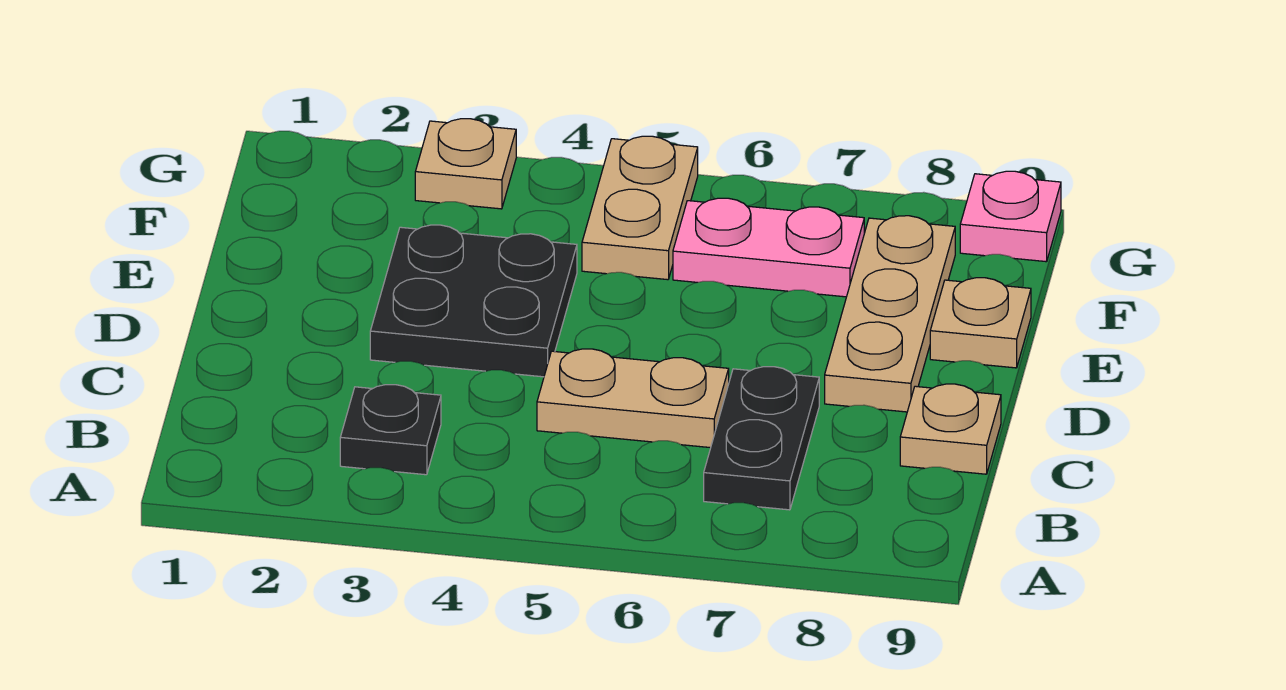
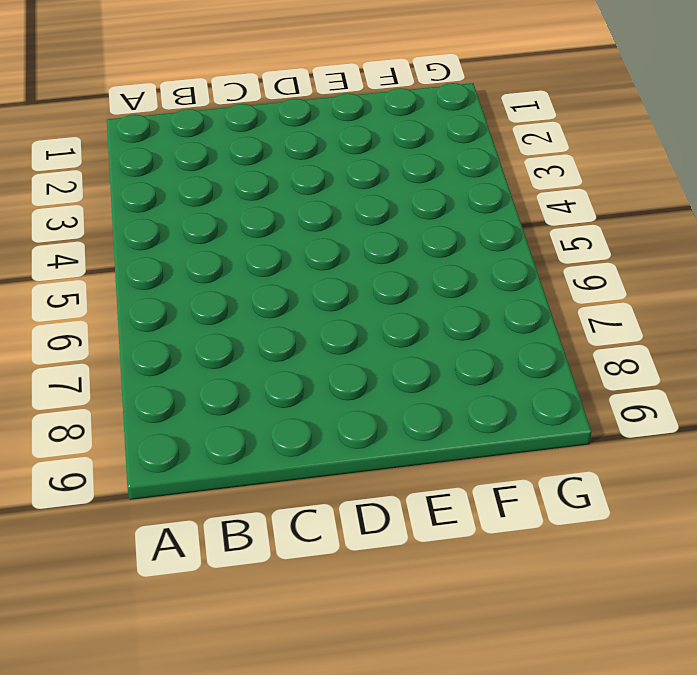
none -> black 1x1 plate [340,385,441,475]
none -> black 1x2 plate [704,367,819,510]

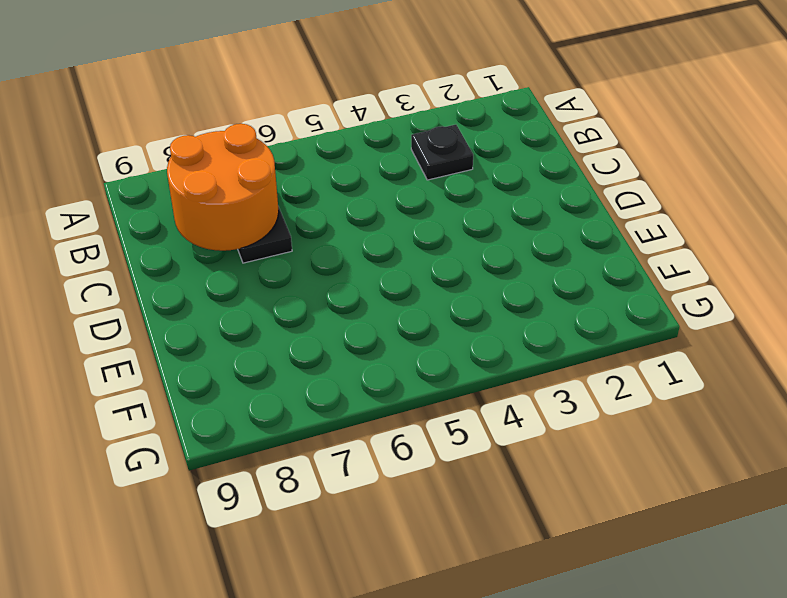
orange 2x2 round brick [167,124,279,251] -> none
none -> tan 1x2 plate [537,349,729,448]
none -> tan 1x1 plate [900,384,1001,474]

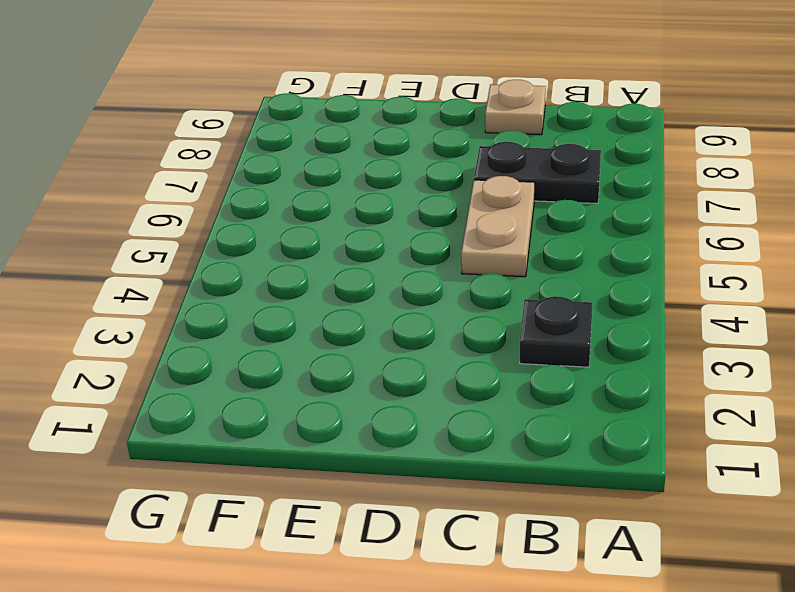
none -> black 2x2 plate [370,225,577,377]
none -> tan 1x3 plate [825,216,955,412]

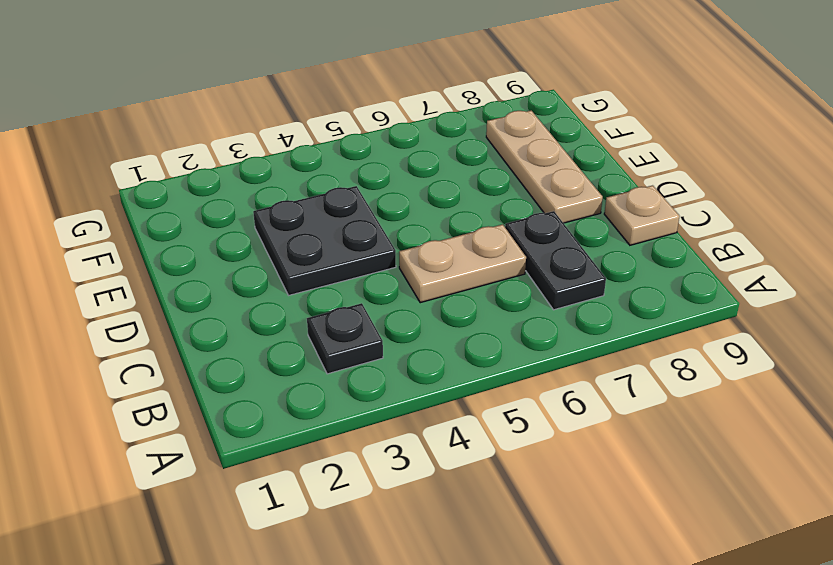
none -> tan 1x1 plate [930,278,1031,368]
none -> tan 1x2 plate [582,136,698,280]

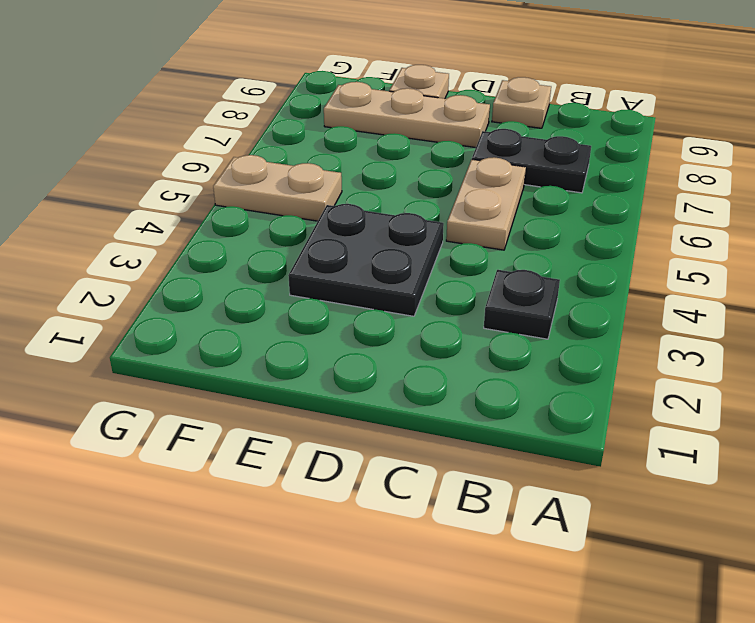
none -> pink 1x2 plate [673,198,864,297]
none -> tan 1x1 plate [415,119,516,209]

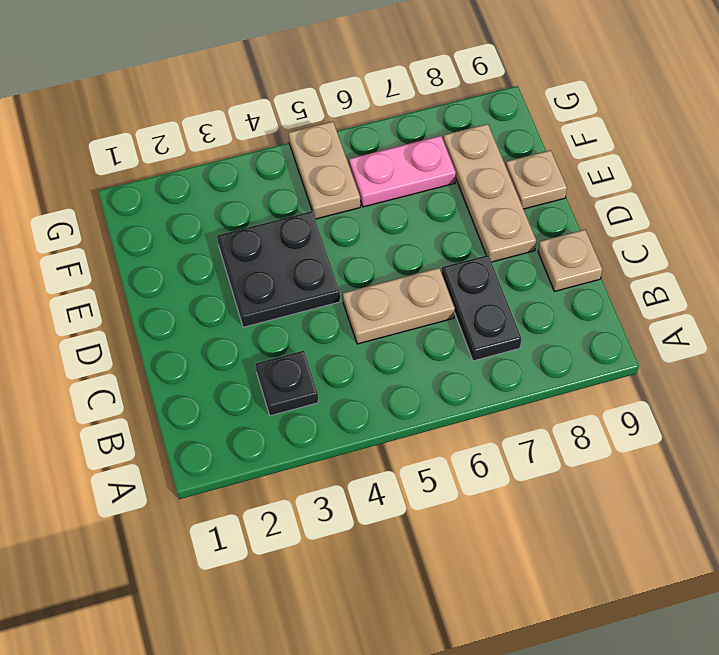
none -> tan 1x1 plate [415,119,516,209]
none -> pink 1x1 plate [960,171,1061,262]

